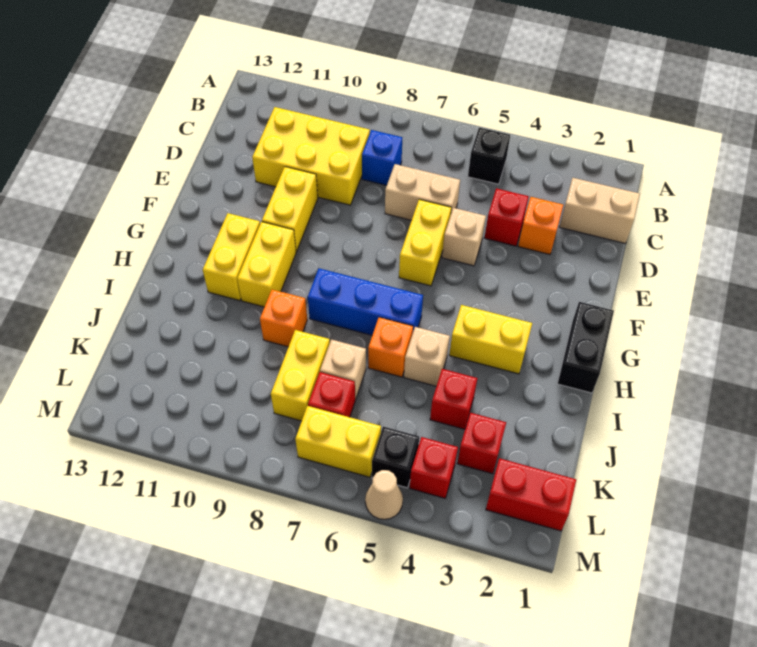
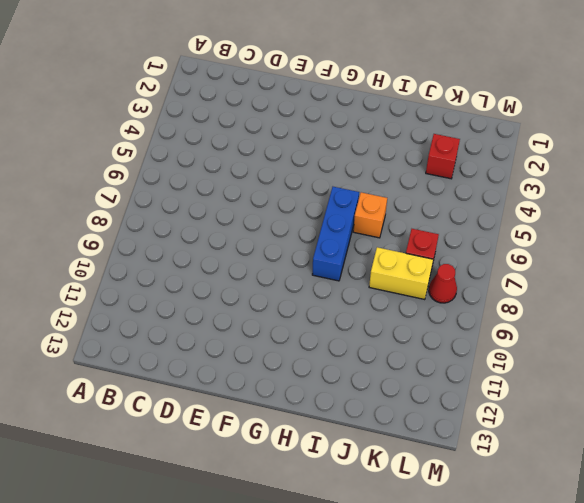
red 1x1 cone [429,264,457,303] -> none
none -> black 1x1 brick [468,128,510,184]
none -> tan 1x2 brick [560,178,640,243]
none -> blue 1x1 brick [362,130,402,185]

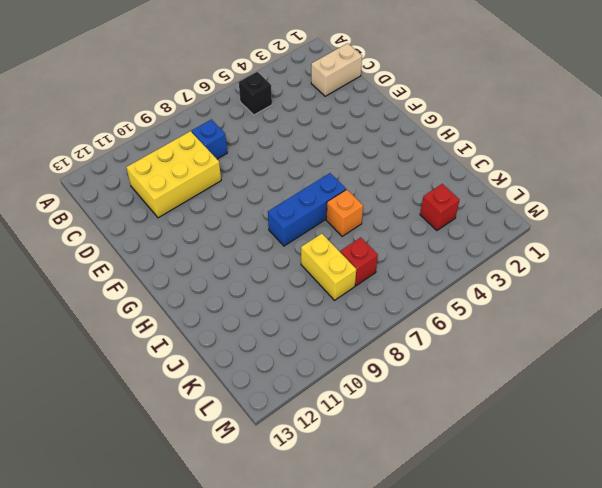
none -> orange 1x1 brick [518,197,563,254]
none -> red 1x1 brick [484,188,529,246]
none -> tan 1x2 brick [385,164,460,220]

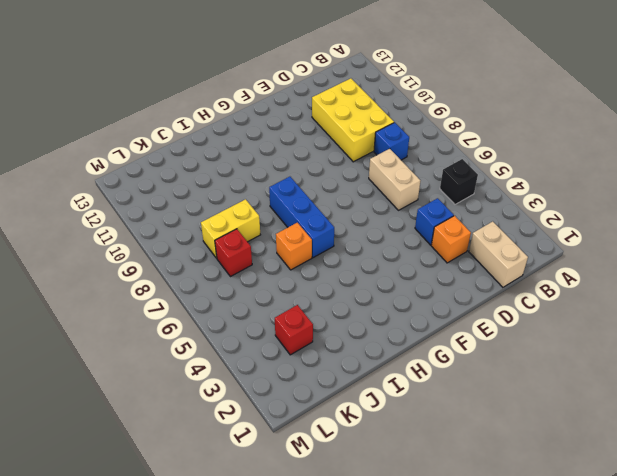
blue 1x1 brick [415,198,454,245] -> red 1x1 brick [484,188,529,246]
none -> tan 1x1 brick [442,208,486,266]
none -> yellow 1x2 brick [399,199,451,286]
none -> yellow 1x2 brick [262,167,318,252]

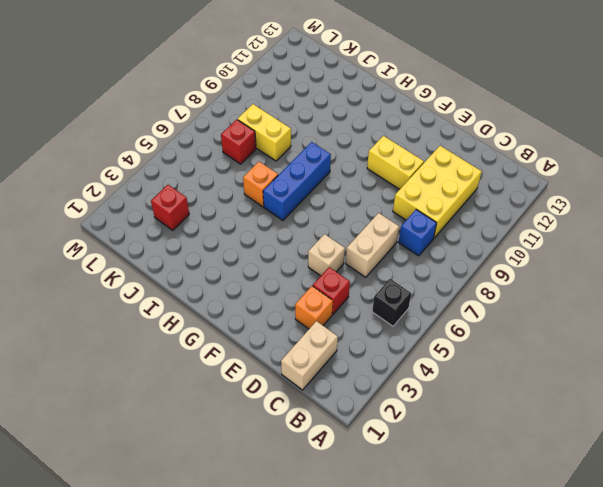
none -> yellow 1x2 brick [399,199,451,286]
none -> black 1x2 brick [557,302,614,393]
none -> yellow 1x2 brick [237,222,296,307]

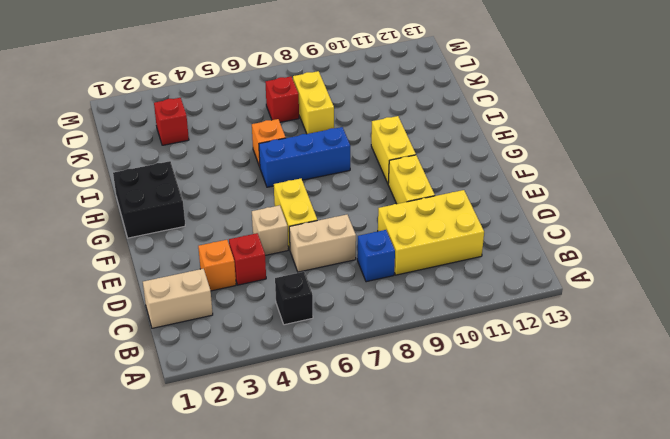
black 2x2 brick [113,161,185,238] -> black 1x2 brick [557,302,614,393]
none -> yellow 1x2 brick [203,213,260,301]
none -> yellow 1x2 brick [449,305,532,374]
none -> tan 1x1 brick [404,327,450,386]

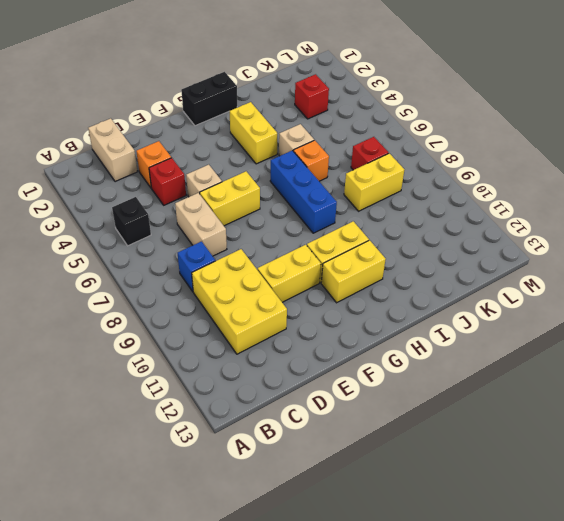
none -> orange 1x1 brick [260,290,307,347]
none -> red 1x1 brick [430,369,477,429]
none -> tan 1x1 brick [320,340,366,399]

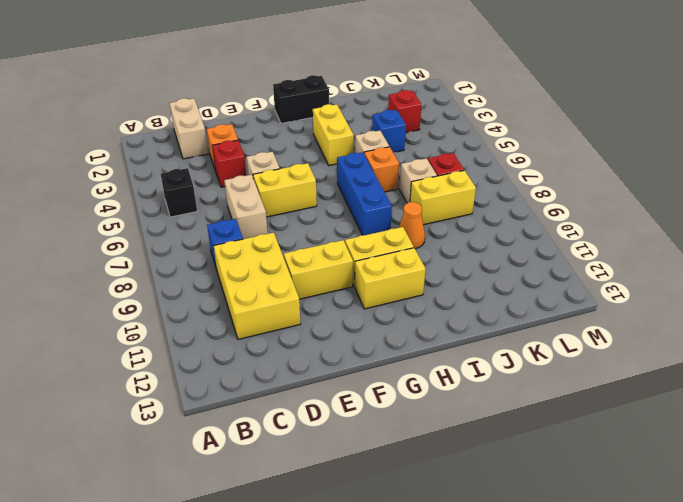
orange 1x1 cone [399,202,425,249] -> orange 1x1 brick [260,290,307,347]
blue 1x1 brick [372,110,406,153] -> red 1x1 brick [430,369,477,429]
none -> red 1x2 brick [486,458,576,531]
none -> red 1x1 brick [410,437,458,498]
none -> black 1x1 brick [372,427,419,488]

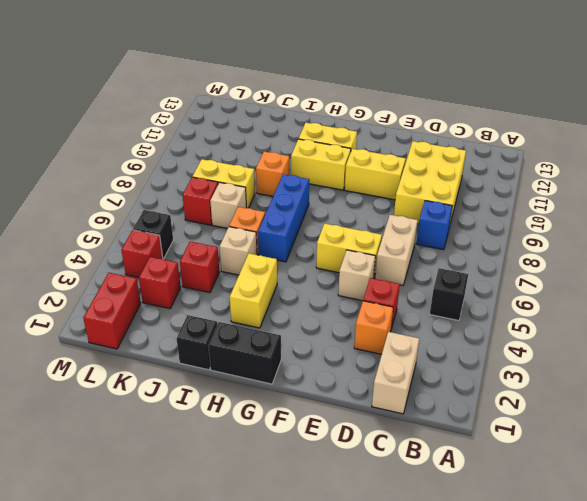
black 1x1 brick [177,315,217,370] -> none
none -> yellow 1x2 brick [295,406,381,477]
none -> tan 1x1 cone [365,470,403,519]

